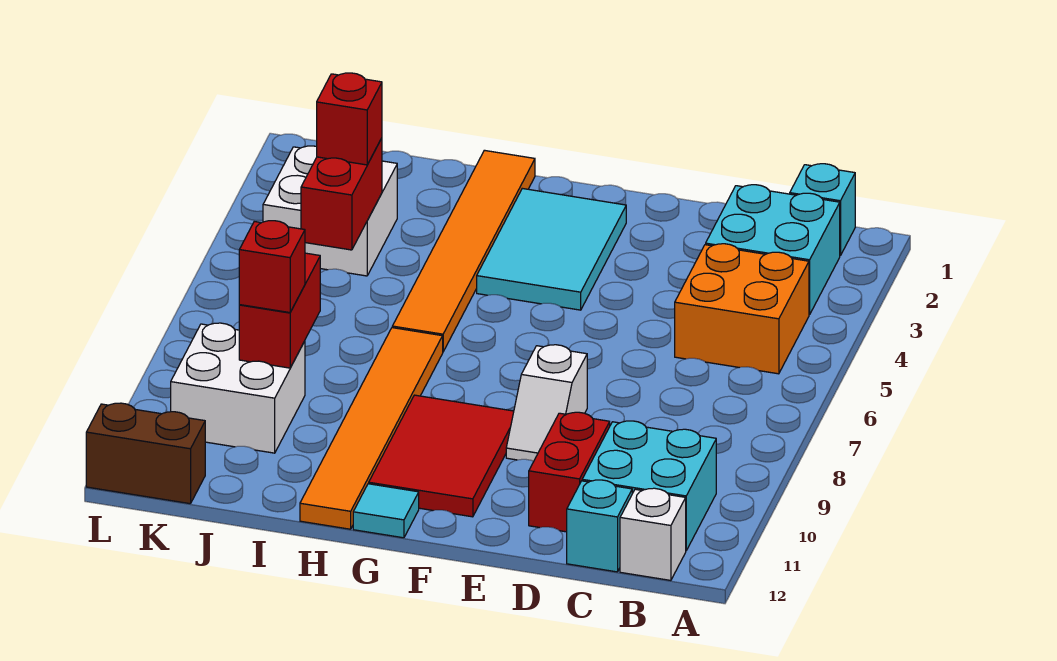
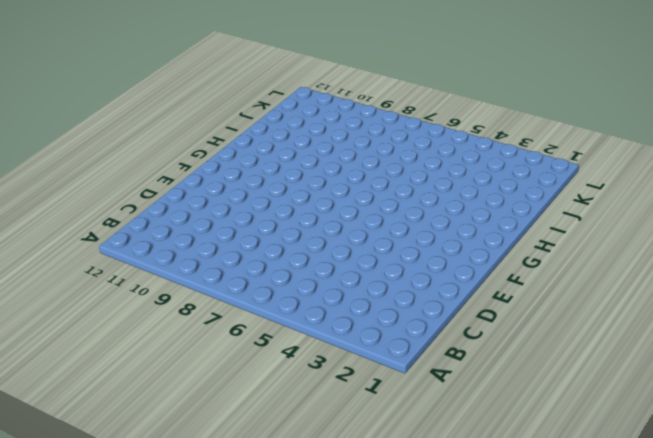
none -> cyan 1x1 brick [790,164,855,256]
none -> cyan 2x2 brick [706,185,840,315]
none -> orange 2x2 brick [675,244,809,374]

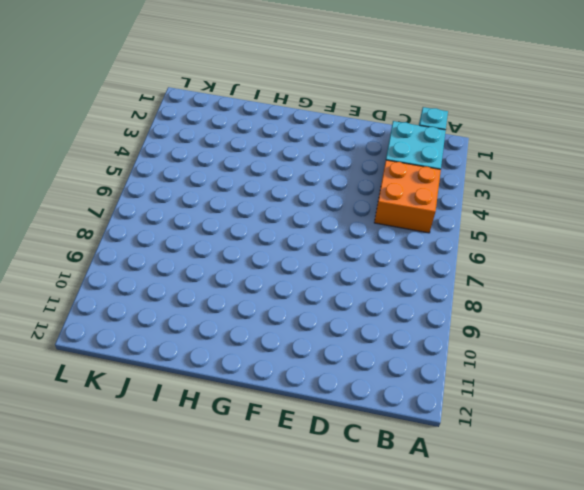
none -> cyan 2x2 brick [582,421,716,550]
none -> white 1x1 brick [620,488,686,580]
none -> cyan 1x1 brick [567,480,632,572]

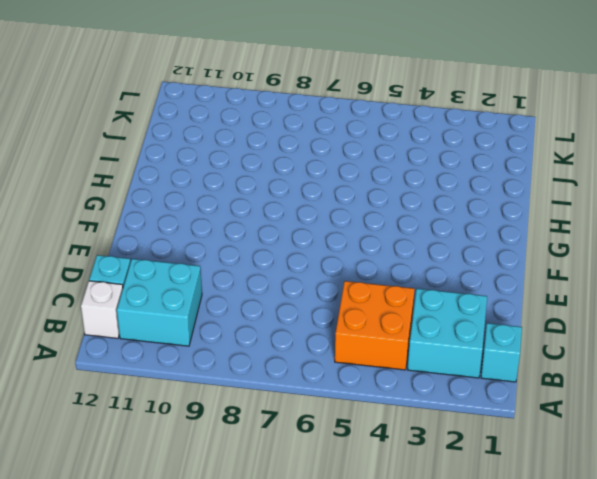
none -> red 1x2 brick [529,412,610,532]
none -> white 1x2 slope [506,345,587,461]
none -> cyan 2x3 tile [477,188,626,310]

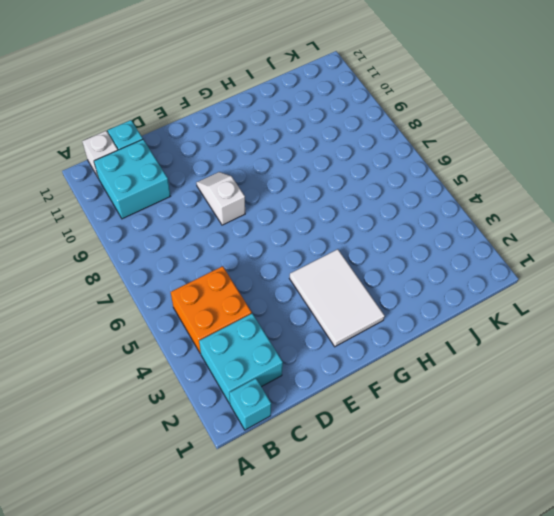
white 2x3 tile [290,249,385,347] -> cyan 2x3 tile [477,188,626,310]
none -> red 1x2 brick [529,412,610,532]
none -> red 2x3 tile [369,395,514,517]
none -> cyan 1x1 tile [353,484,419,538]

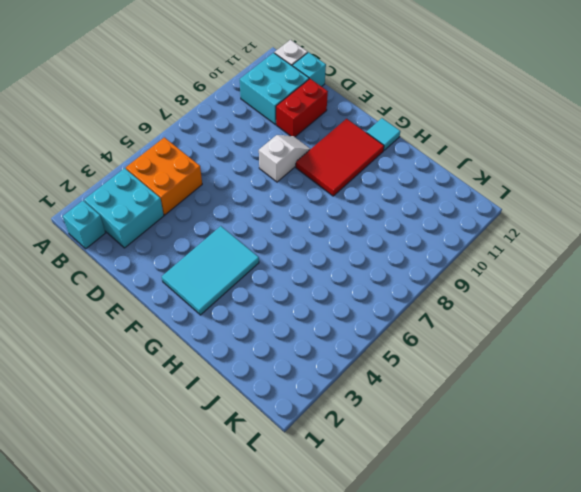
none -> orange 1x6 tile [392,150,535,351]
none -> orange 1x6 tile [300,328,443,529]
none -> white 2x2 brick [263,146,397,276]

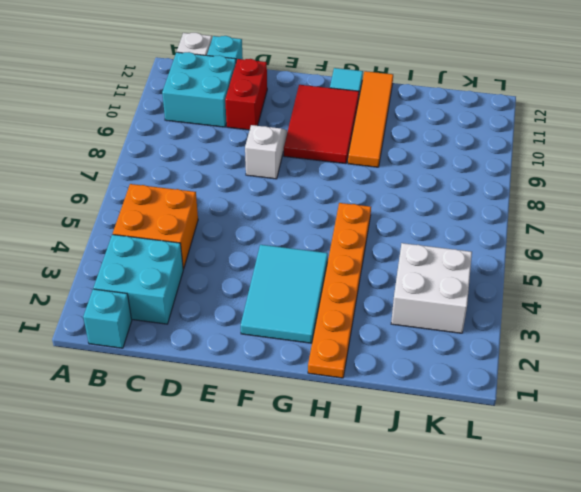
orange 1x6 plate [308,203,371,378] -> orange 1x6 tile [392,150,535,351]
orange 1x4 tile [348,71,393,167] -> orange 1x6 tile [300,328,443,529]
none -> white 2x2 brick [171,323,305,453]
none -> brown 1x2 brick [86,403,205,504]
none -> red 1x2 brick [301,138,382,250]

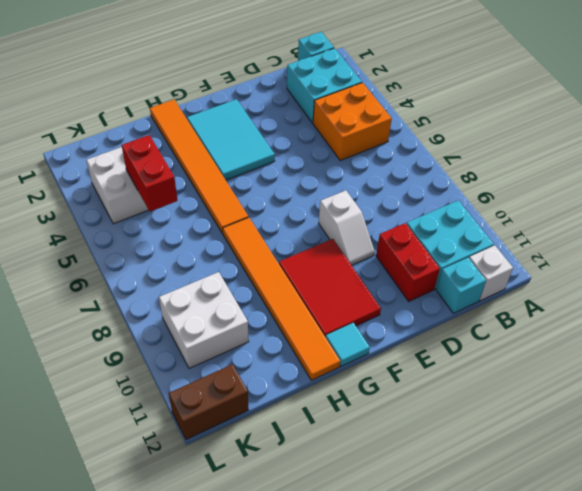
none -> red 1x2 brick [239,253,320,368]
none -> red 1x1 brick [317,73,382,165]
none -> red 1x1 brick [239,221,305,313]

